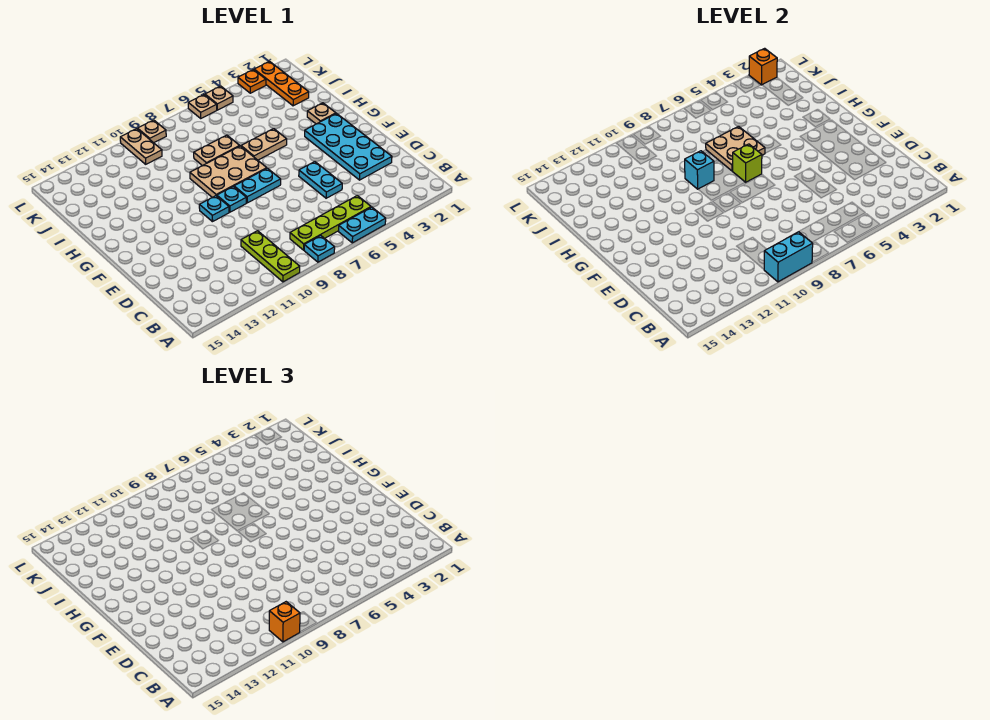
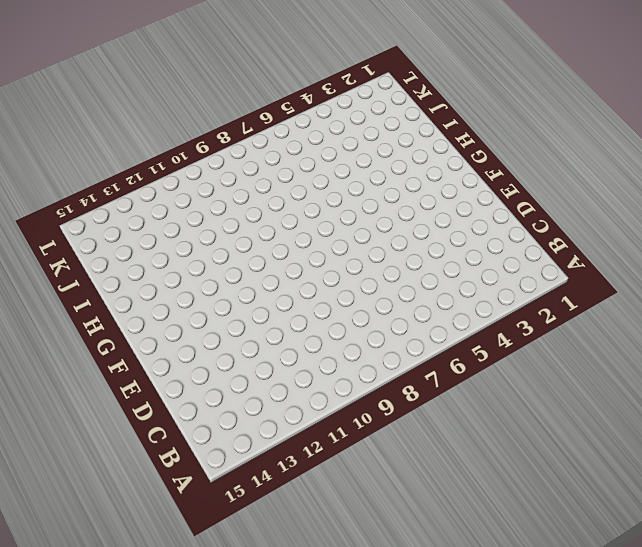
none -> cyan 1x2 plate [339,207,386,243]
none -> cyan 1x1 plate [304,236,335,262]
none -> lime 1x3 plate [241,231,300,282]

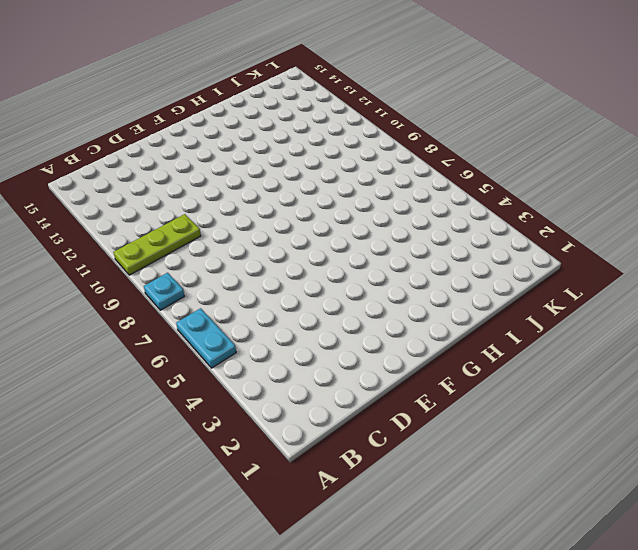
none -> lime 1x4 plate [290,196,371,250]
none -> cyan 2x4 plate [305,113,392,180]
none -> cyan 1x2 plate [299,161,342,198]

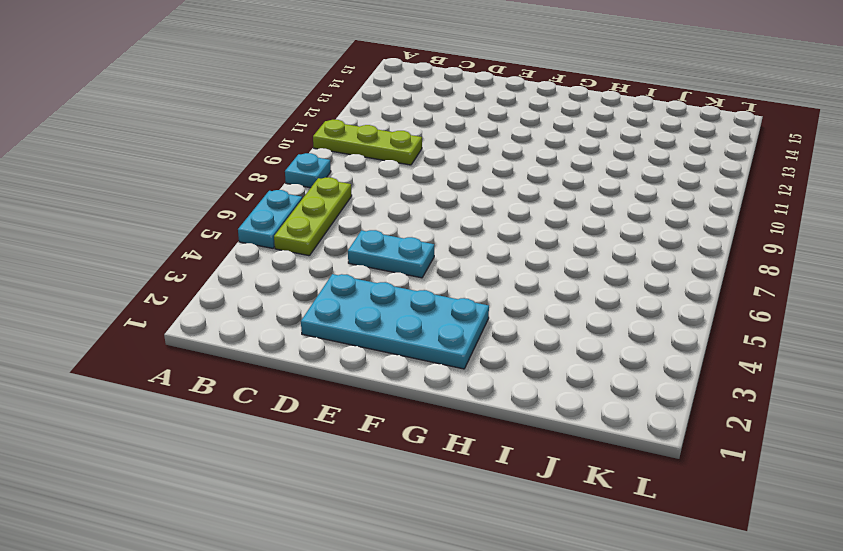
lime 1x3 plate [274,177,352,256] -> lime 1x4 plate [290,196,371,250]
none -> cyan 1x2 plate [234,168,281,203]
none -> cyan 1x1 plate [217,187,246,212]
none -> cyan 1x1 plate [199,196,229,222]

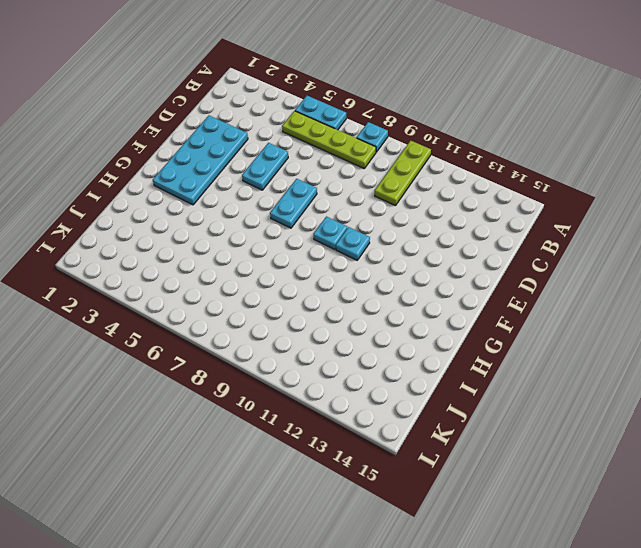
cyan 1x2 plate [270,179,317,228] -> cyan 1x2 plate turned to [234,168,281,203]
none -> tan 2x3 plate [190,146,267,197]
none -> tan 1x1 plate [307,103,336,124]
none -> tan 1x2 plate [241,129,287,160]

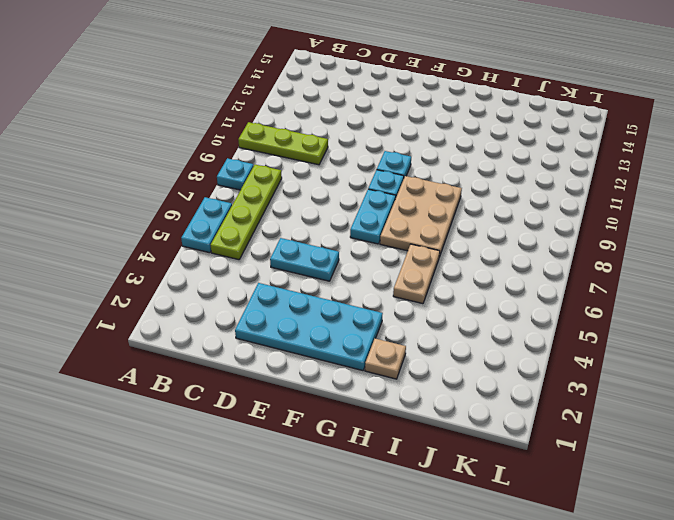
none -> tan 1x2 plate [194,135,239,166]
none -> orange 1x3 plate [254,61,309,106]
none -> tan 1x2 plate [120,129,162,164]

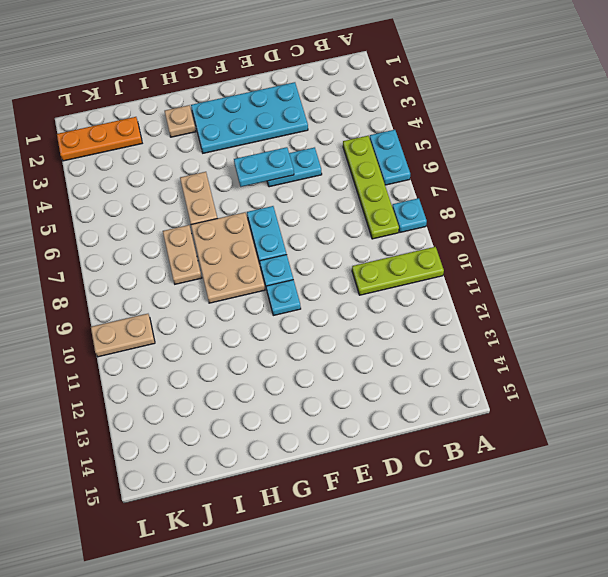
cyan 1x2 plate [234,147,294,187] -> none
none -> orange 1x1 plate [238,70,266,93]
none -> tan 1x1 plate [205,86,233,110]
none -> tan 1x1 plate [188,95,217,118]

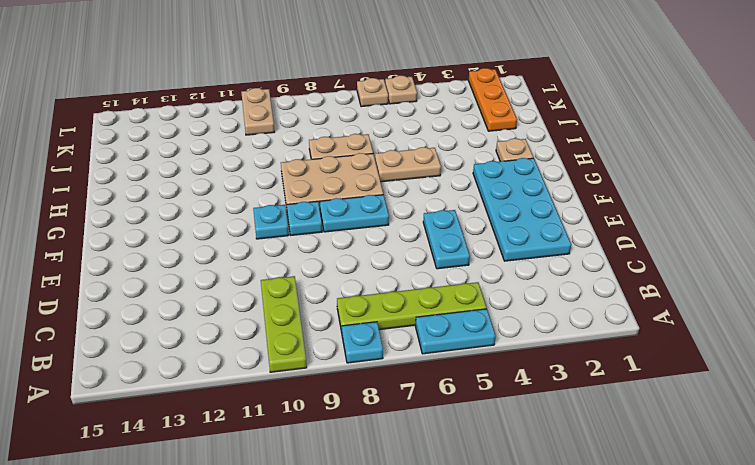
none -> orange 1x1 plate [238,70,266,93]
none -> tan 1x1 plate [138,120,166,143]
none -> cyan 1x2 brick [764,232,813,282]

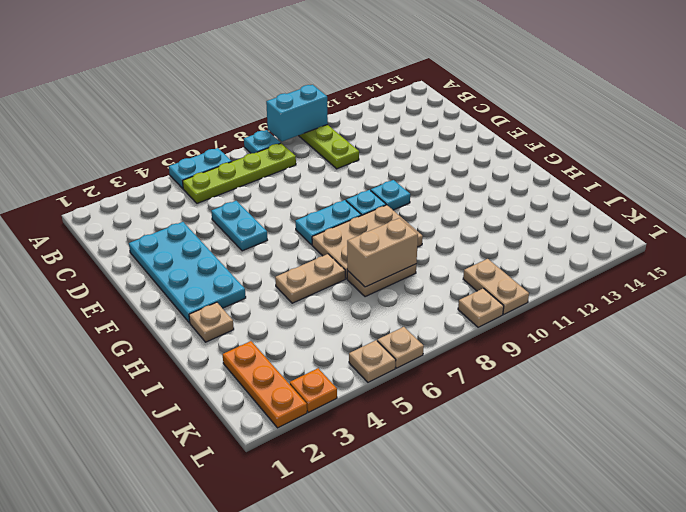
tan 1x2 brick [347,218,418,287] -> tan 2x2 plate [706,126,765,171]
none -> lime 1x1 brick [733,144,762,182]
none -> cyan 1x1 brick [685,151,714,189]
none -> orange 1x1 brick [749,48,777,85]

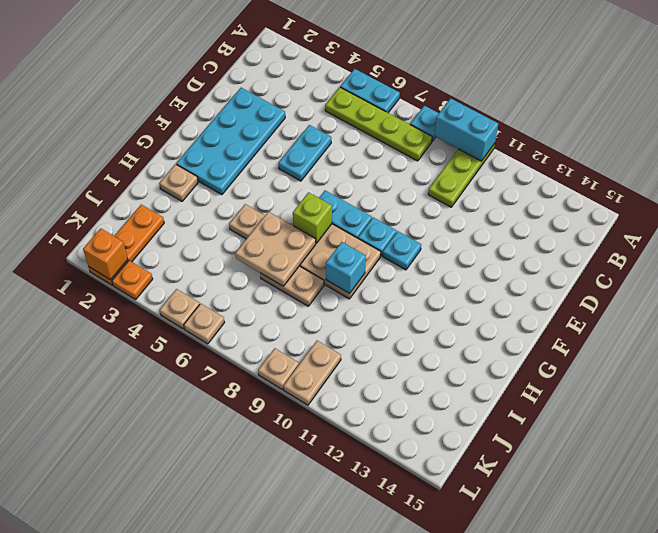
none -> orange 1x1 brick [269,602,300,642]

